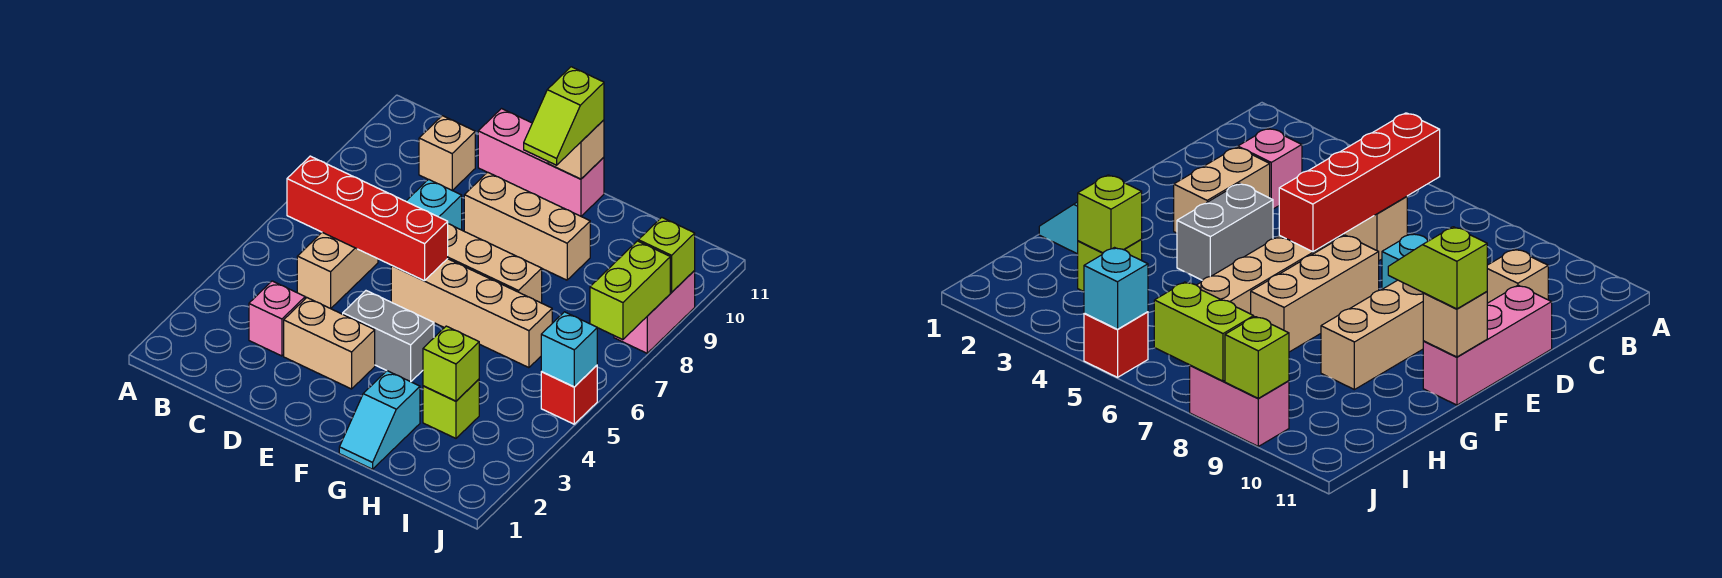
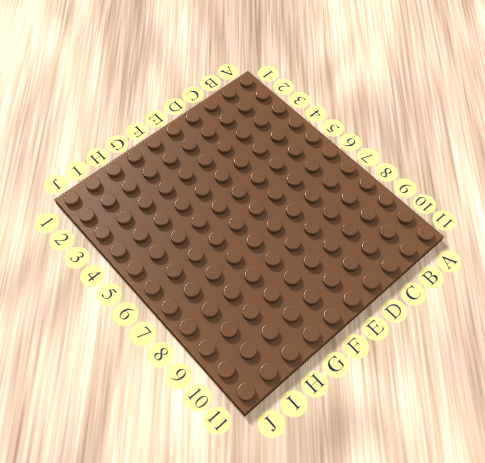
none -> pink 1x1 brick [249,281,305,356]
none -> tan 1x2 brick [297,232,378,308]
none -> tan 1x1 brick [419,116,475,191]

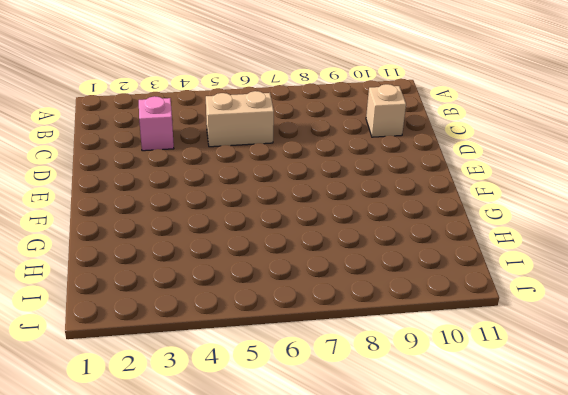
none -> tan 1x2 brick [284,298,375,389]
none -> cyan 1x1 brick [406,179,462,230]
none -> pink 1x3 brick [478,109,604,216]

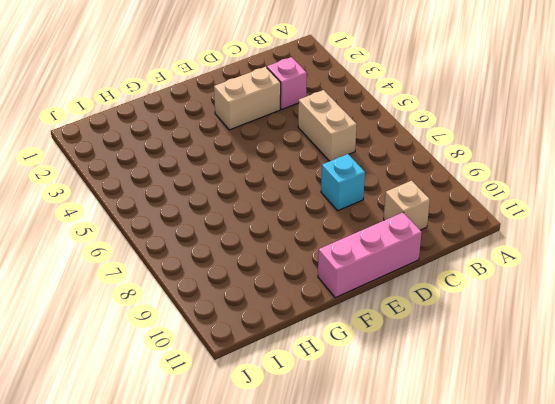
none -> grey 1x2 brick [343,291,434,382]
none -> tan 1x4 brick [391,259,552,368]
none -> tan 1x3 brick [448,224,542,303]

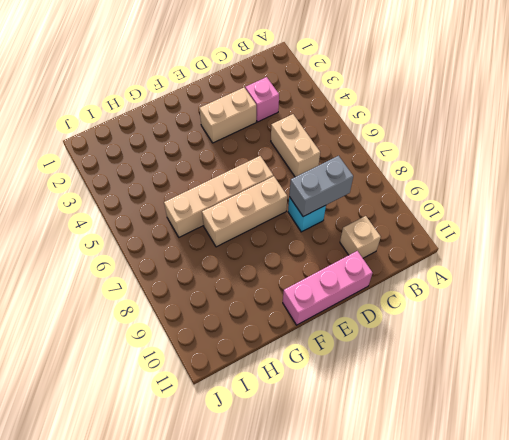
grey 1x2 brick [289,156,353,217] -> grey 1x2 brick moved to [343,291,434,382]
none -> tan 1x3 brick [464,172,590,280]
none -> cyan 1x2 slope [339,371,420,469]
none -> lime 1x1 brick [423,379,479,438]

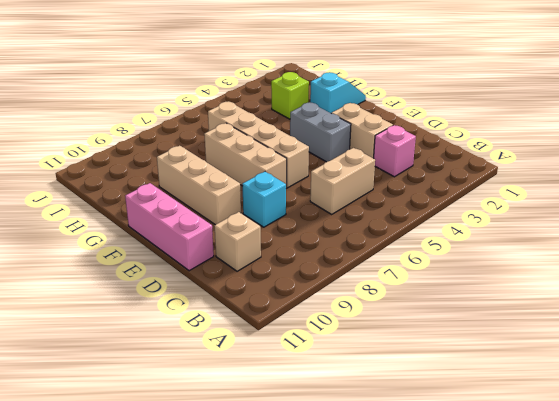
none -> red 1x1 brick [541,365,597,424]
none -> pink 1x2 brick [614,271,695,353]
none -> red 1x4 brick [287,156,448,281]

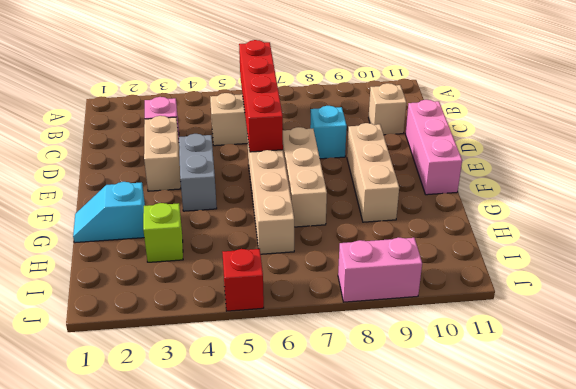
none -> tan 1x1 brick [548,120,604,179]
none -> lime 1x1 brick [423,326,479,401]
none -> cyan 1x1 brick [541,312,597,387]

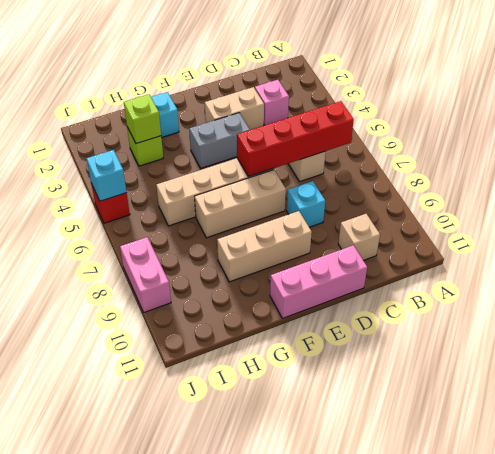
none -> tan 1x1 brick [548,120,604,179]
none -> lime 1x2 brick [590,241,670,340]
none -> lime 1x1 brick [638,217,695,292]

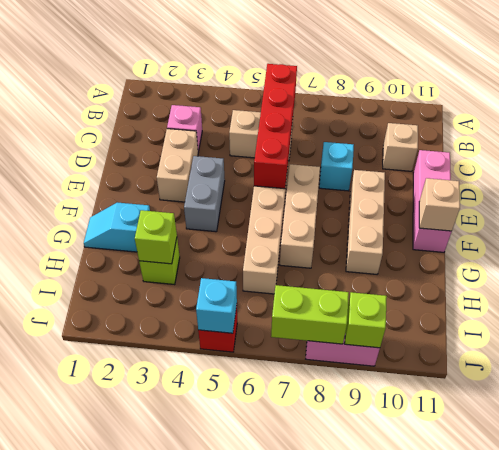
none -> lime 1x2 slope [524,67,604,165]

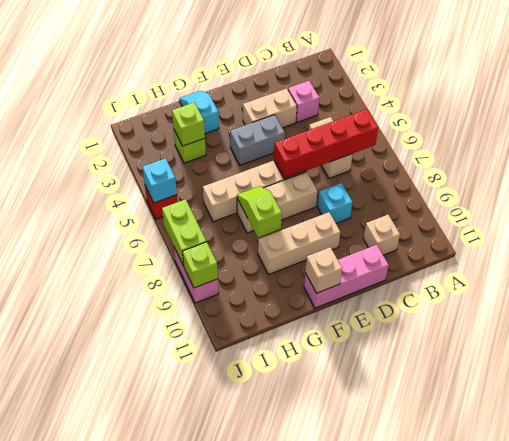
lime 1x2 slope [237,186,282,238] -> lime 1x2 slope moved to [524,67,604,165]

